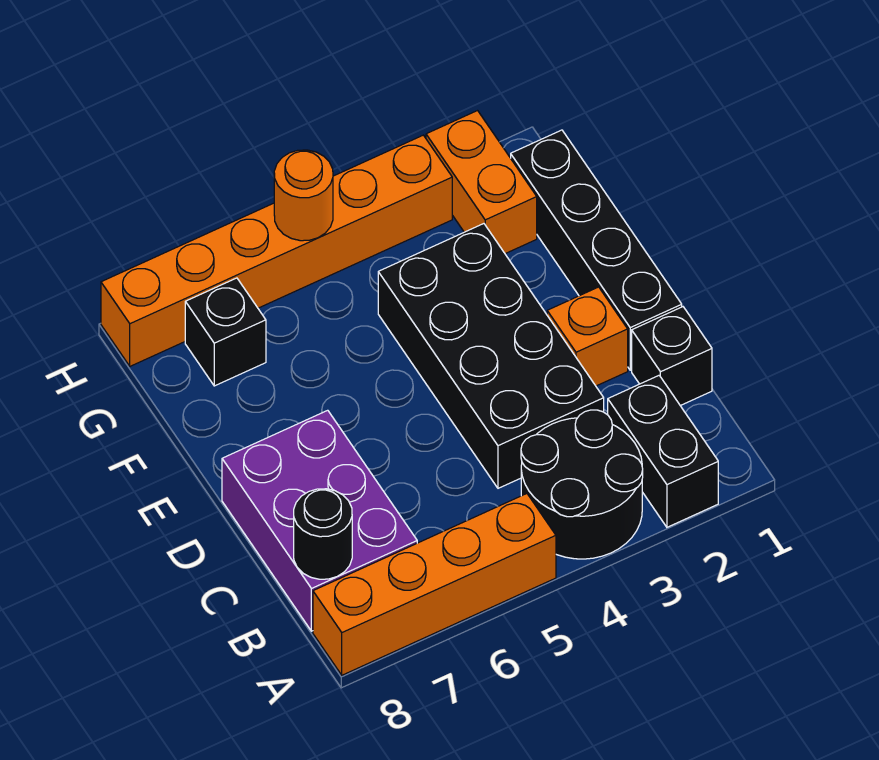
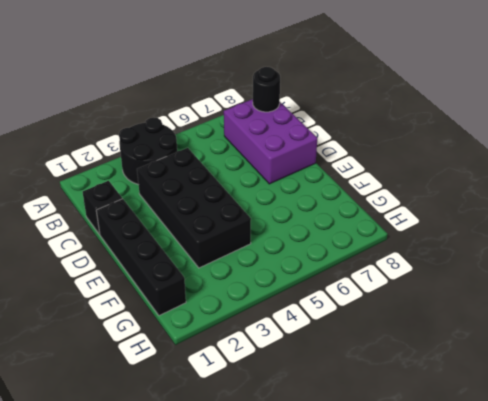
none -> black 1x2 brick [608,376,718,527]
none -> orange 1x4 brick [313,494,556,675]
none -> orange 1x1 brick [547,287,628,386]

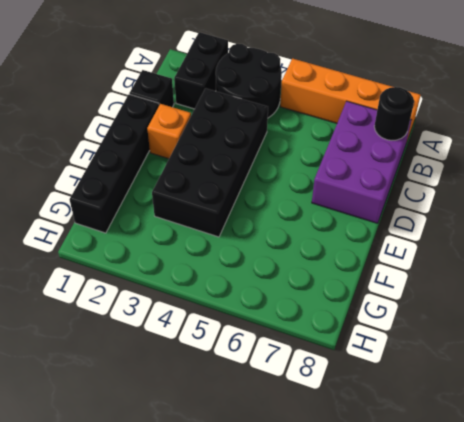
none -> orange 1x2 brick [426,111,537,254]
none -> black 1x1 brick [185,278,266,386]
none -> orange 1x6 brick [101,135,452,366]

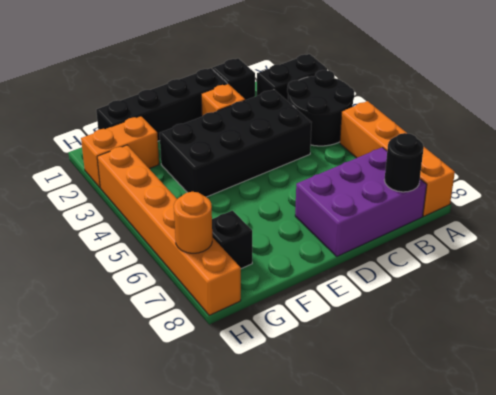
orange 1x1 round brick [174,192,212,253] -> orange 1x1 round brick moved to [274,150,333,241]

